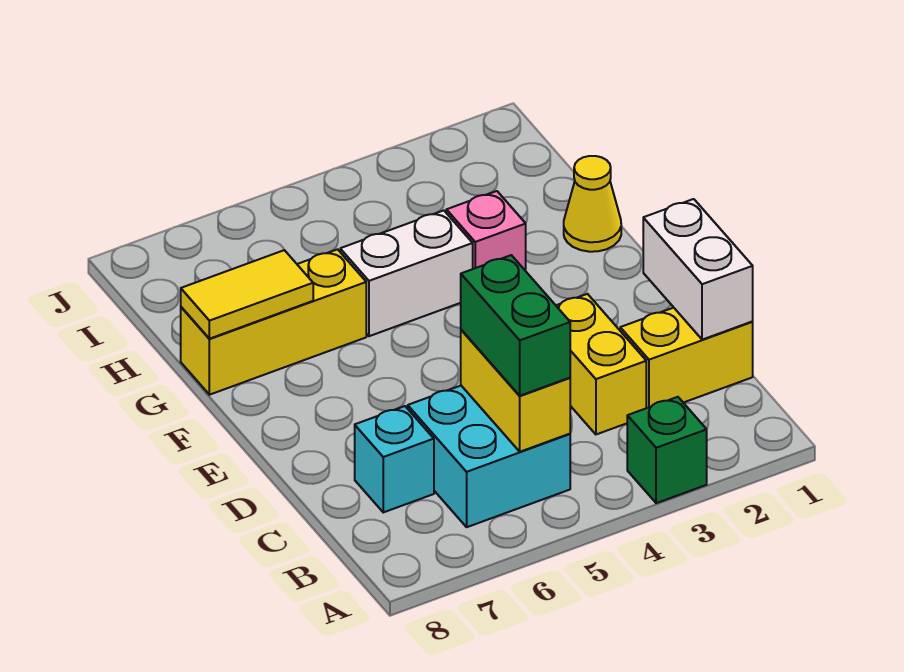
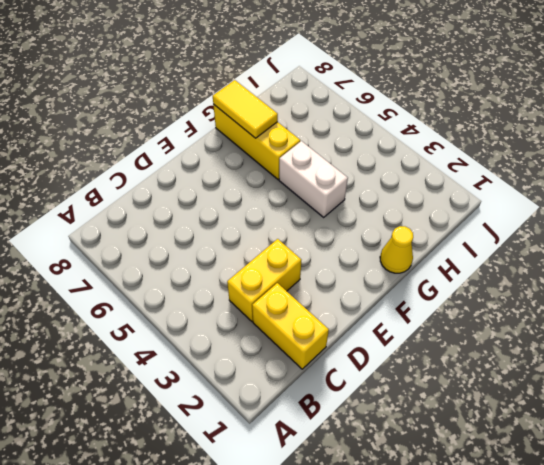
none -> green 1x1 brick [627,397,707,503]
none -> cyan 2x2 brick [408,386,570,527]
none -> cyan 1x1 brick [355,406,434,512]

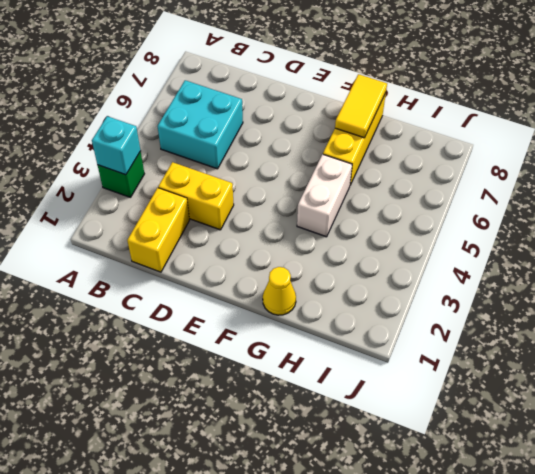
cyan 1x1 brick [92,116,141,175] -> cyan 1x1 brick moved to [355,406,434,512]
none -> pink 1x1 brick [446,191,526,271]
none -> yellow 1x2 brick [461,330,570,452]
none -> white 1x2 brick [643,199,753,340]

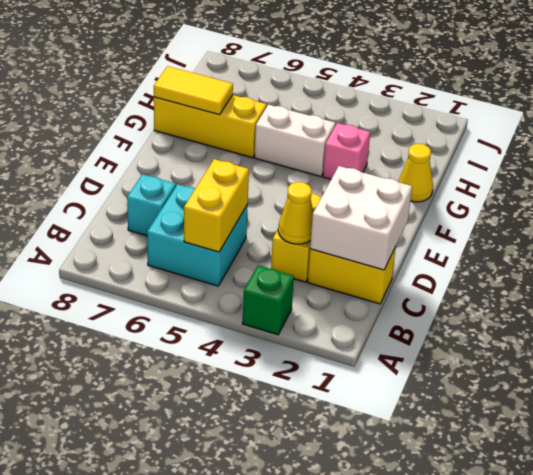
white 2x2 brick [310,166,412,270] -> white 1x2 brick [643,199,753,340]
yellow 1x1 cone [278,182,313,244] -> none
none -> green 1x2 brick [461,255,570,396]

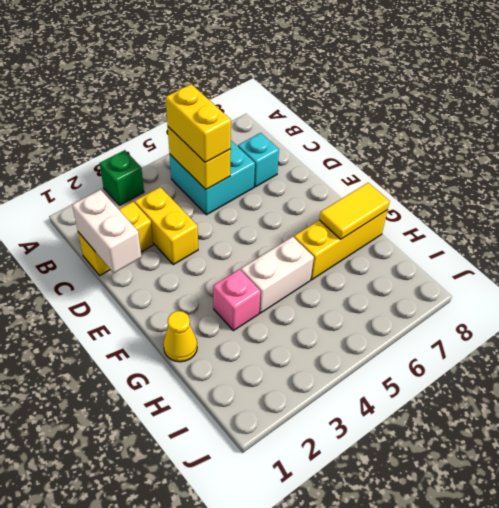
yellow 1x2 brick [166,84,231,162] -> green 1x2 brick [461,255,570,396]

